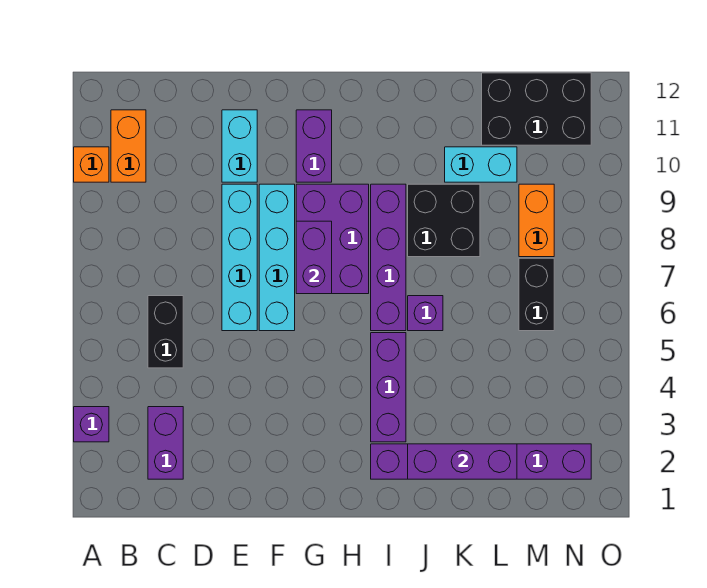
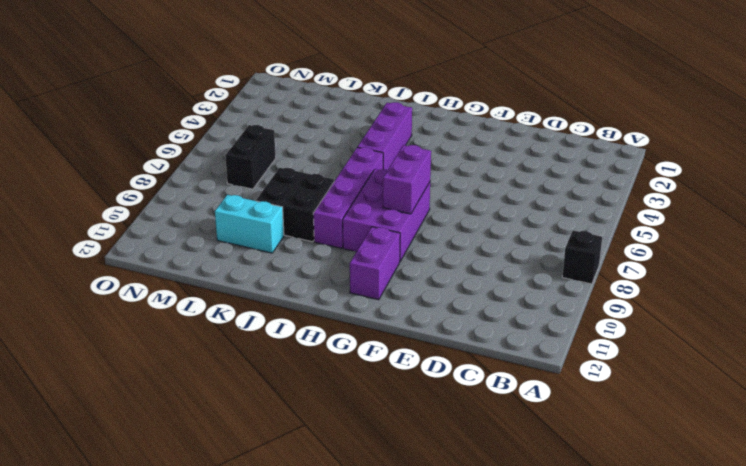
black 1x1 brick [562,230,602,284] -> none
none -> purple 1x1 brick [74,407,109,442]
none -> orange 1x1 brick [74,147,109,182]
none -> orange 1x2 brick [111,110,146,182]

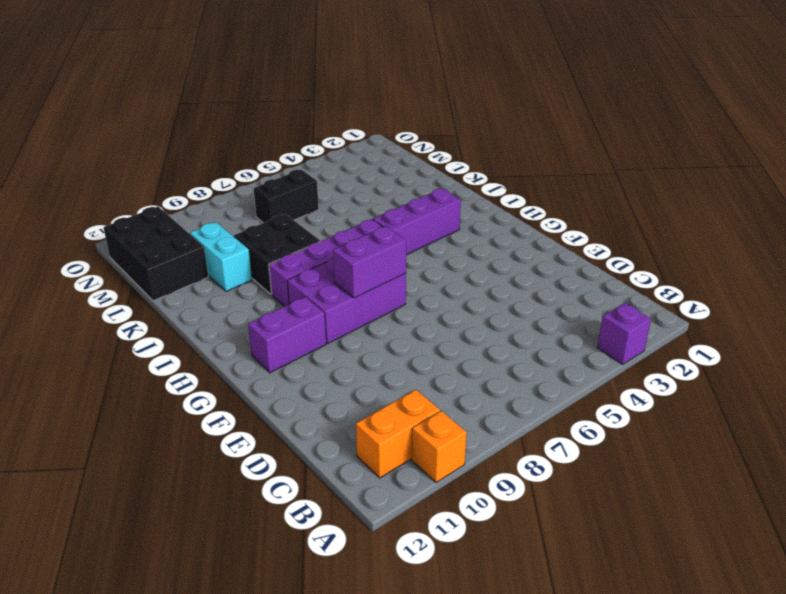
none -> purple 1x2 brick [148,407,183,479]
none -> black 1x2 brick [148,296,183,368]
none -> cyan 1x4 brick [222,184,257,331]

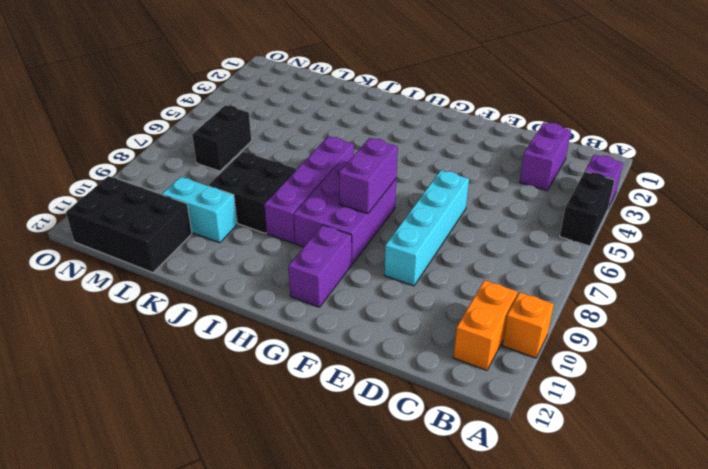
black 1x2 brick [560,172,615,246] -> black 1x2 brick moved to [148,296,183,368]
none -> cyan 1x2 brick [222,110,257,182]
none -> cyan 1x4 brick [259,184,295,331]
none -> purple 1x6 brick [371,444,591,479]

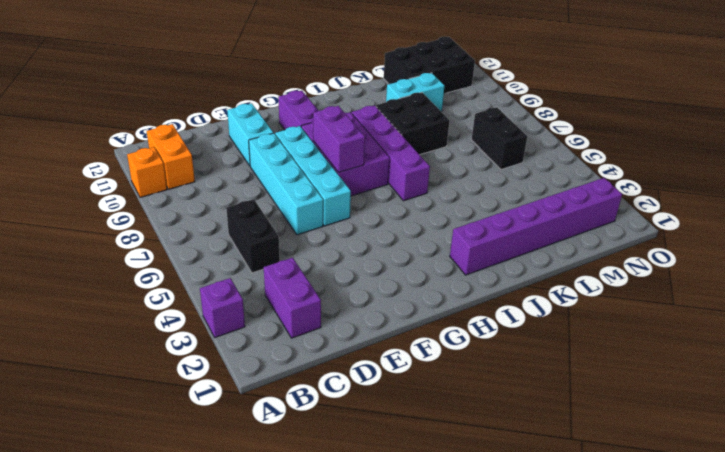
none -> purple 1x3 brick [371,333,406,442]
none -> purple 1x1 brick [408,296,443,331]
none -> orange 1x2 brick [519,184,554,257]

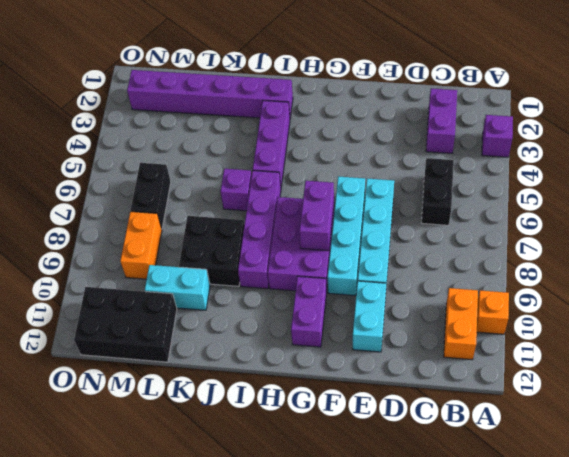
none -> purple 1x3 brick [408,444,517,479]

